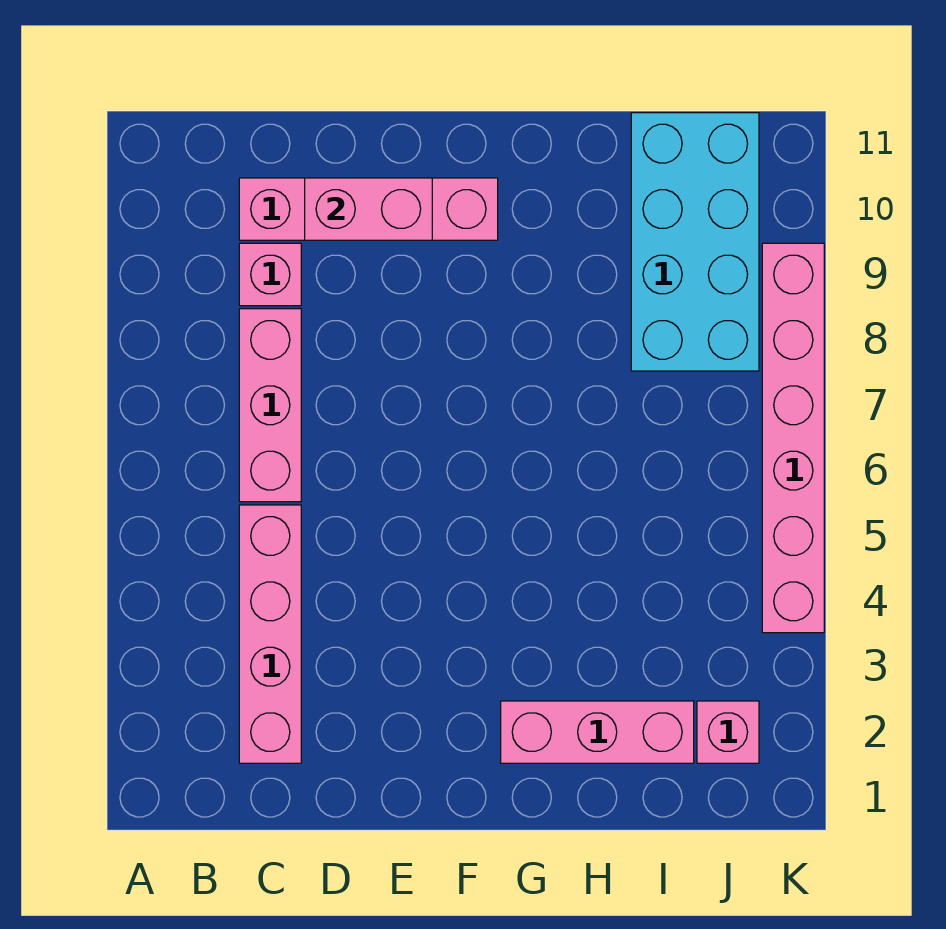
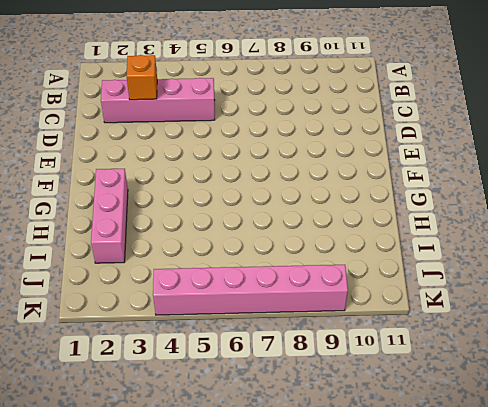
orange 1x1 brick [126,55,157,100] -> none
none -> pink 1x3 brick [239,309,301,502]
none -> pink 1x1 brick [239,243,301,306]

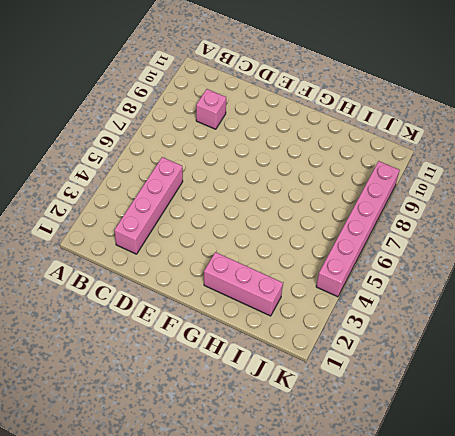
none -> pink 1x3 brick [239,309,301,502]
none -> pink 1x4 brick [239,178,498,240]

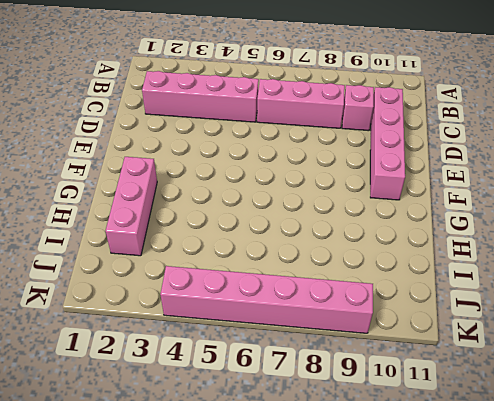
none -> cyan 2x4 brick [631,113,759,371]
none -> pink 1x1 brick [697,701,759,763]

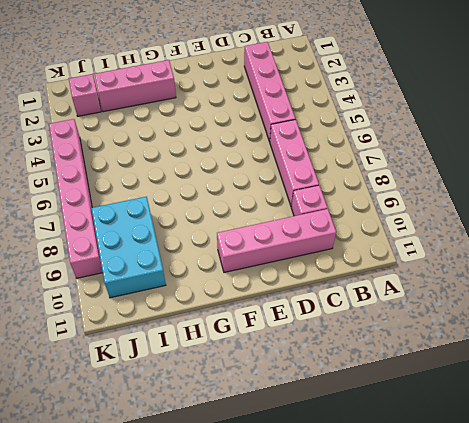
cyan 2x3 brick [92,197,166,298] -> cyan 2x4 brick [631,113,759,371]
none -> pink 1x2 brick [305,178,432,240]

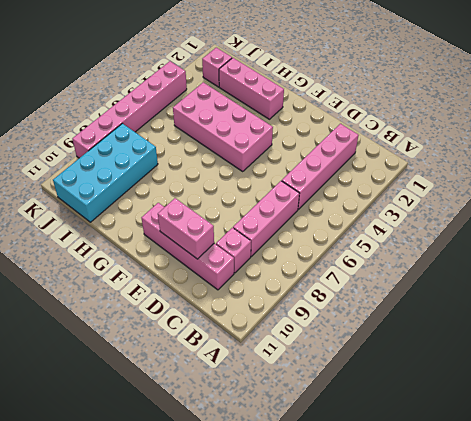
pink 2x4 brick [173,82,273,171] -> none

